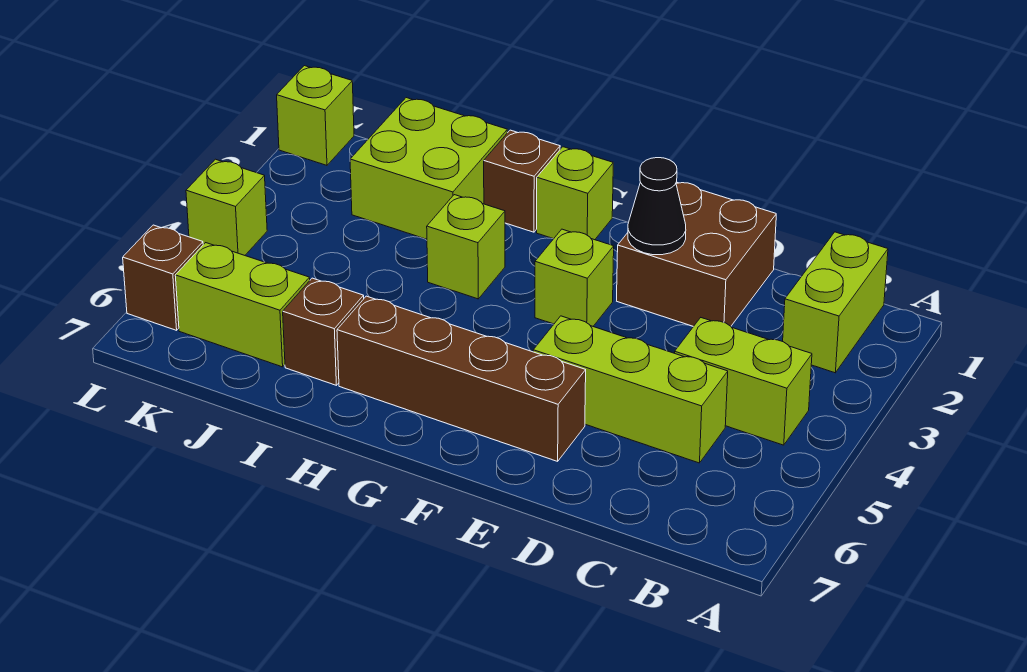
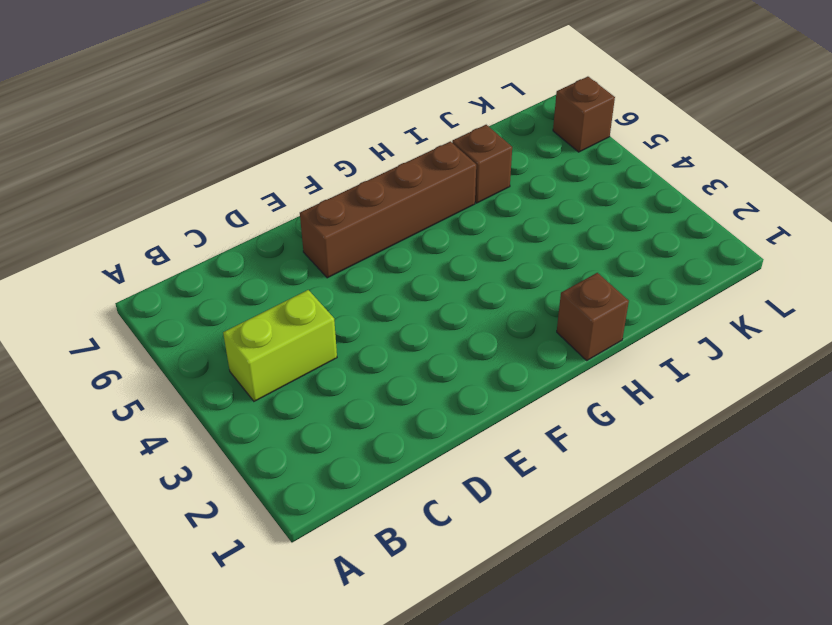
none -> lime 1x2 brick [783,232,888,373]
none -> lime 1x3 brick [533,316,728,463]
none -> brown 2x2 brick [617,182,776,327]

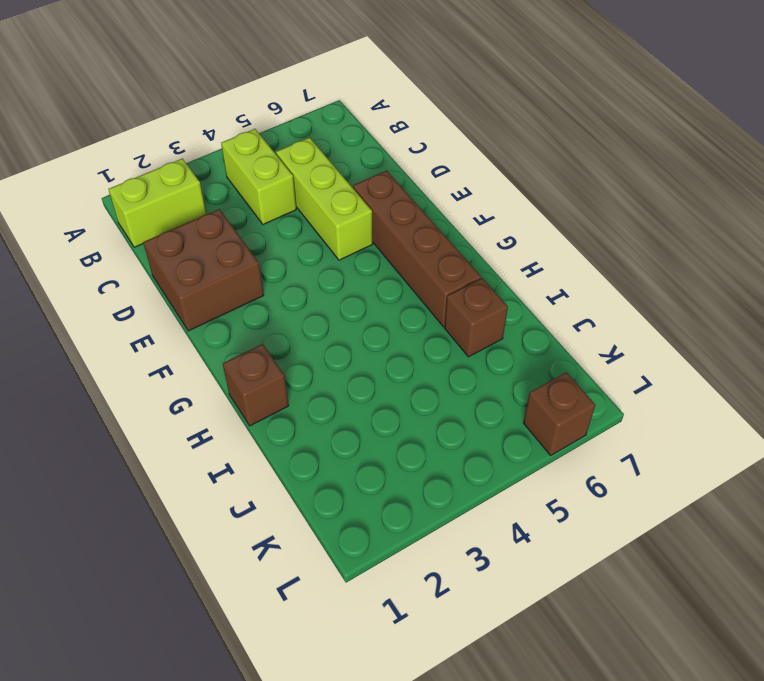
none -> lime 1x1 brick [535,229,614,326]
none -> lime 1x1 brick [537,147,613,240]
none -> lime 1x1 brick [427,195,505,299]

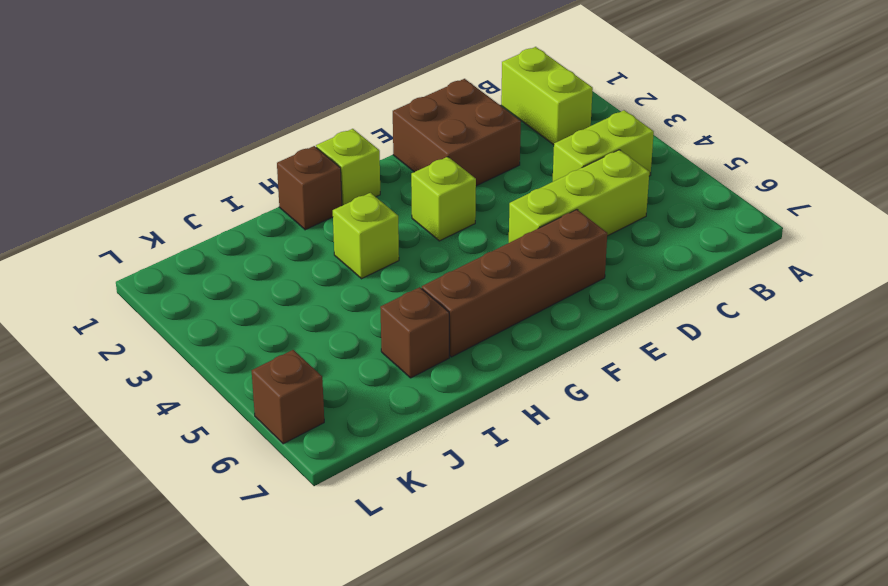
none -> lime 2x2 brick [350,98,507,239]
none -> lime 1x2 brick [175,243,310,367]
none -> lime 1x1 brick [277,66,354,165]

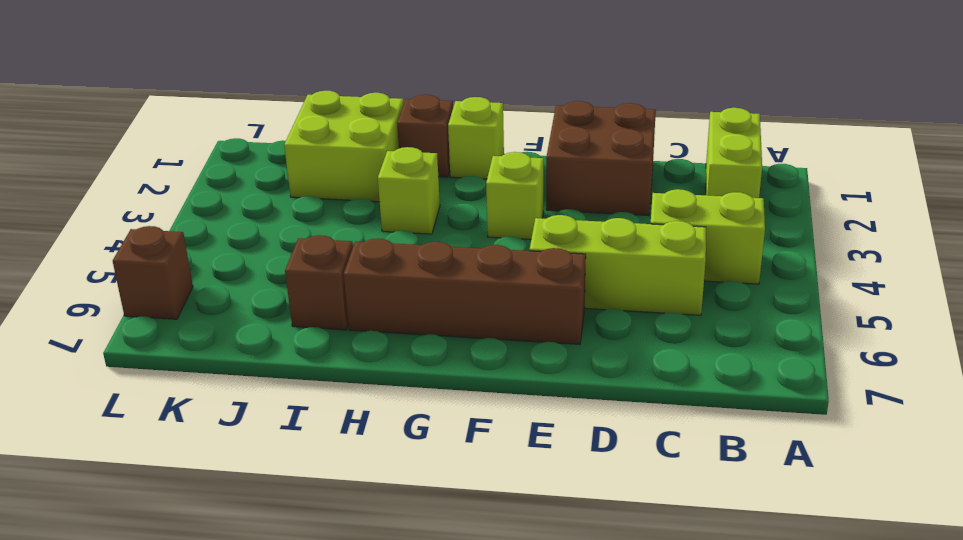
none -> lime 1x2 brick [175,243,310,367]
none -> lime 1x1 brick [277,66,354,165]
none -> lime 1x1 brick [186,159,267,255]

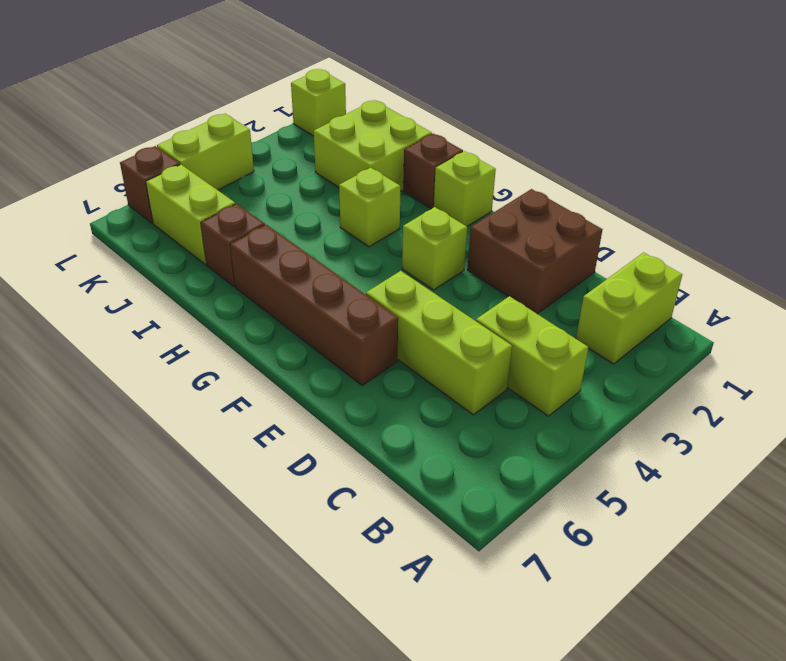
lime 1x2 brick [157,114,254,190] -> lime 1x1 brick [186,159,267,255]
none -> black 1x1 cone [628,158,686,255]

